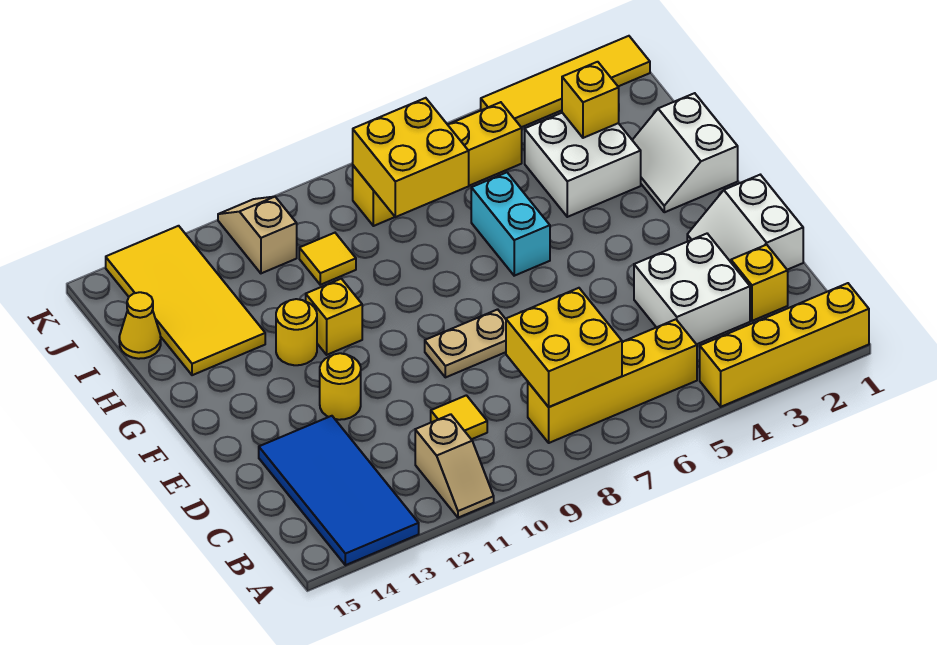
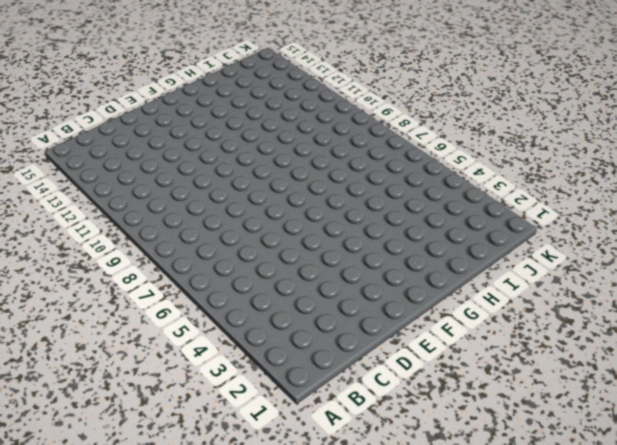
none -> yellow 1x4 brick [700,283,869,407]
none -> tan 1x2 slope [415,414,494,518]
none -> blue 2x4 tile [259,416,419,565]

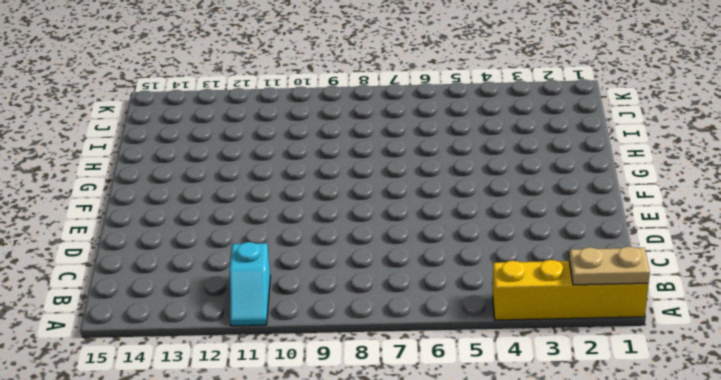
tan 1x2 plate [569,247,650,285] -> tan 1x2 plate moved to [425,309,506,377]
cyan 1x2 slope [230,242,270,326] -> tan 1x2 slope [415,414,494,518]
none -> blue 2x4 tile [259,416,419,565]
none -> yellow 1x4 brick [528,319,697,443]
none -> yellow 1x1 brick [731,245,788,321]

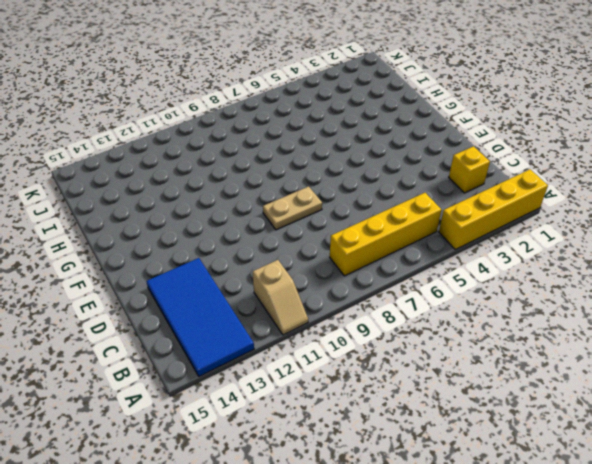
none -> white 2x2 brick [634,234,750,344]
none -> yellow 1x1 tile [431,395,487,439]
none -> white 2x2 slope [687,175,803,270]

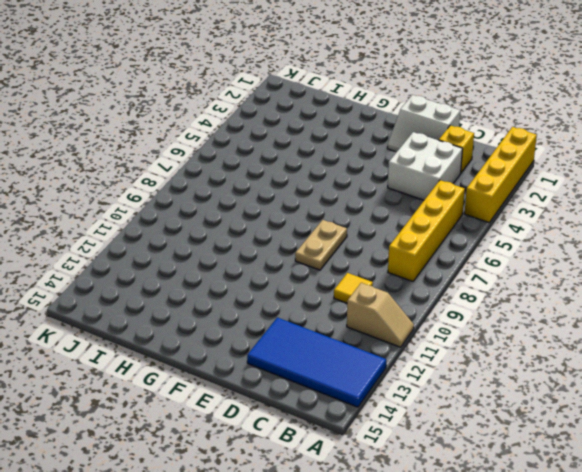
none -> yellow 1x1 round brick [320,353,361,420]
none -> white 2x2 slope [632,93,738,212]
none -> cyan 1x2 brick [471,172,550,276]

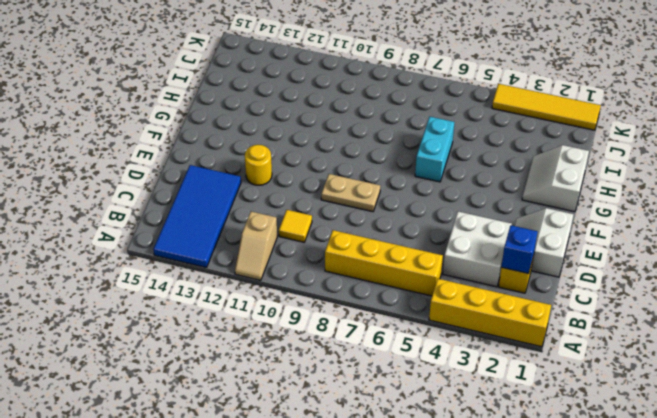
blue 1x1 brick [502,225,538,274] -> none
none -> yellow 1x1 brick [306,279,362,355]
none -> yellow 1x1 round brick [276,299,317,365]
none -> white 2x2 brick [525,113,641,217]

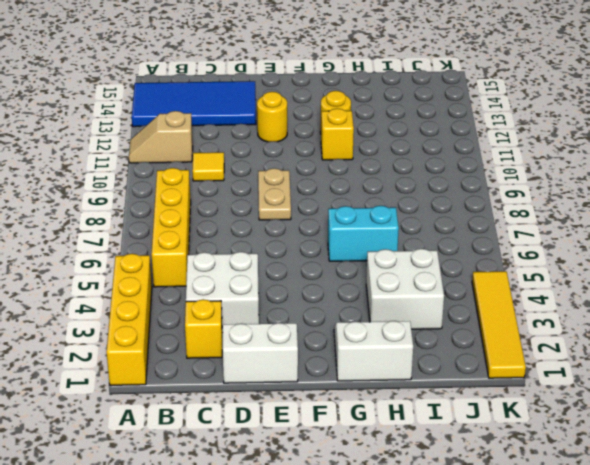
none -> yellow 2x4 tile [106,226,265,375]
none -> yellow 1x1 tile [299,233,356,285]
none -> yellow 1x1 cone [119,292,161,359]

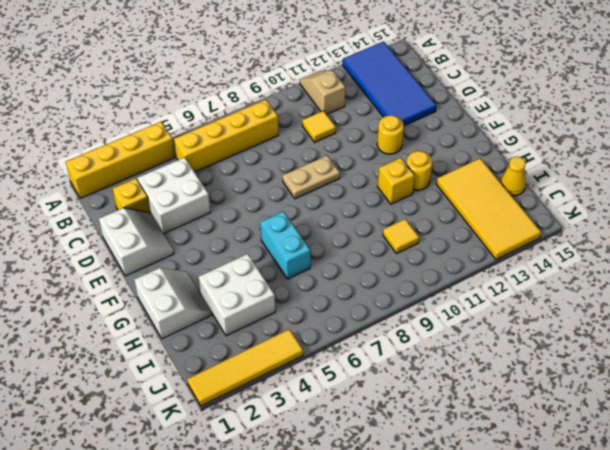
none -> yellow 1x4 brick [353,102,522,226]
none -> tan 1x2 slope [218,197,297,273]
none -> yellow 2x2 brick [506,288,622,407]

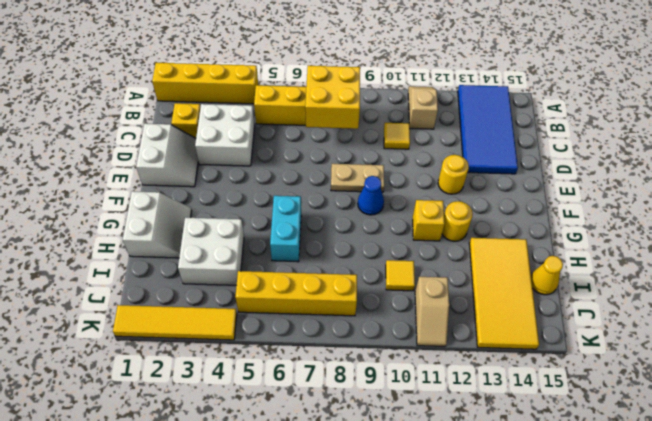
blue 1x1 cone [358,176,384,215] -> none
none -> yellow 1x1 brick [562,62,619,138]
none -> yellow 2x2 brick [353,98,469,217]

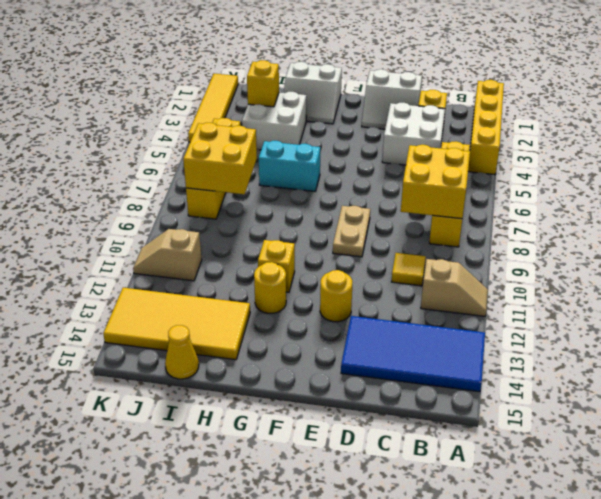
none -> yellow 1x1 tile [299,233,356,285]

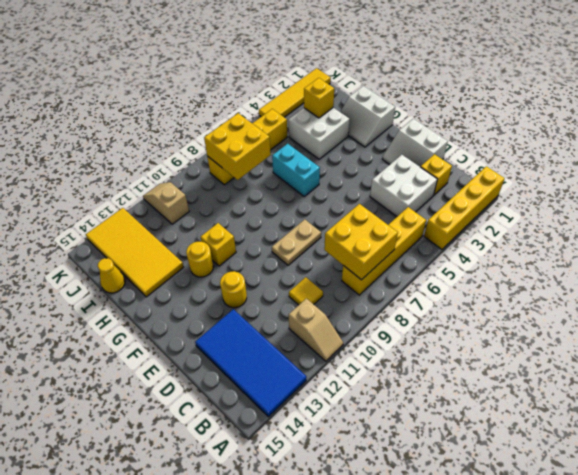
none -> yellow 1x1 tile [299,233,356,285]

